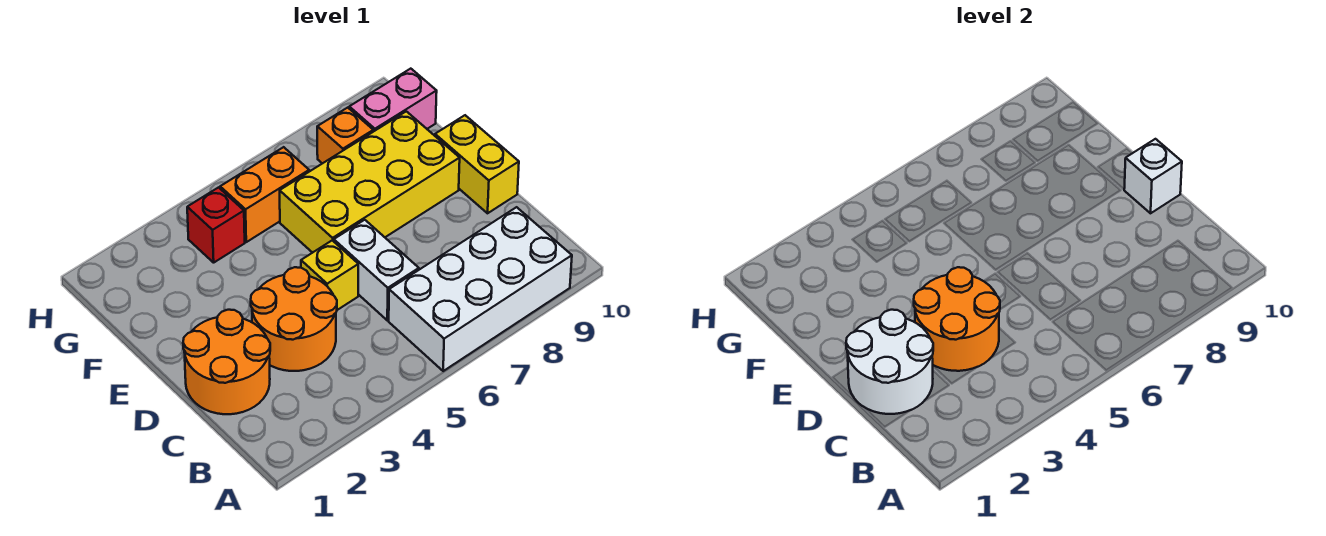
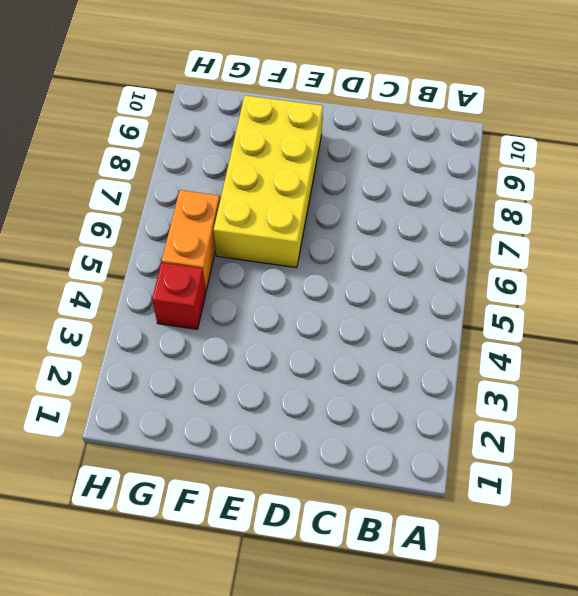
none -> white 2x4 brick [389,207,572,371]
none -> orange 2x2 round brick [183,310,270,414]
none -> orange 2x2 round brick [251,267,337,371]

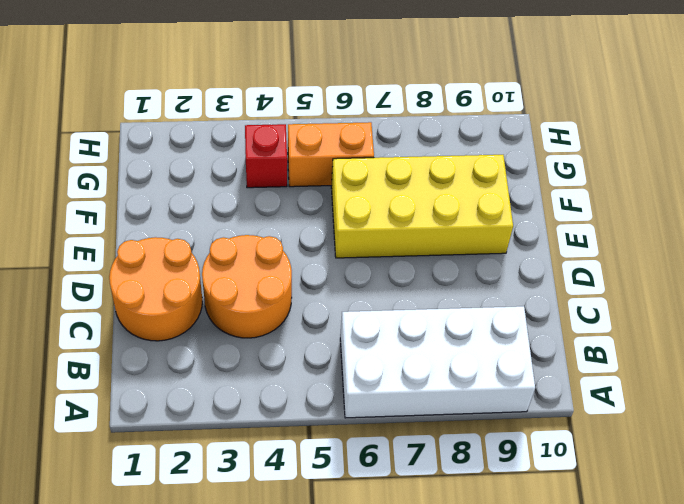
none -> white 1x2 brick [334,220,419,320]
none -> yellow 1x1 brick [301,240,358,310]
none -> yellow 1x2 brick [435,115,519,213]

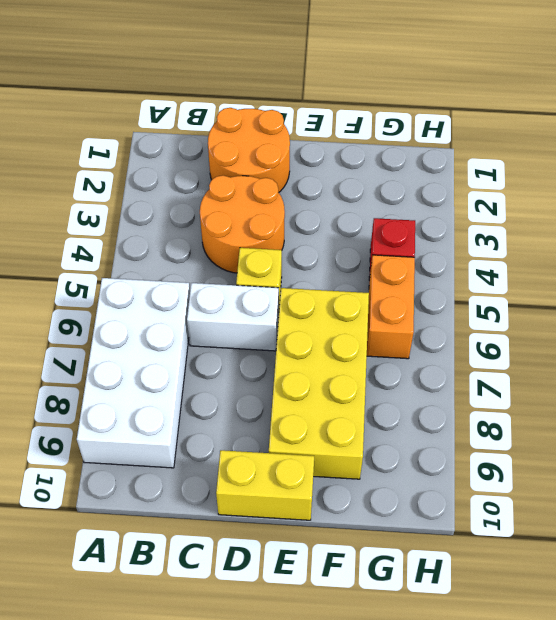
none -> orange 1x1 brick [317,108,373,164]
none -> pink 1x2 brick [349,69,437,132]
none -> white 2x2 round brick [846,310,933,414]

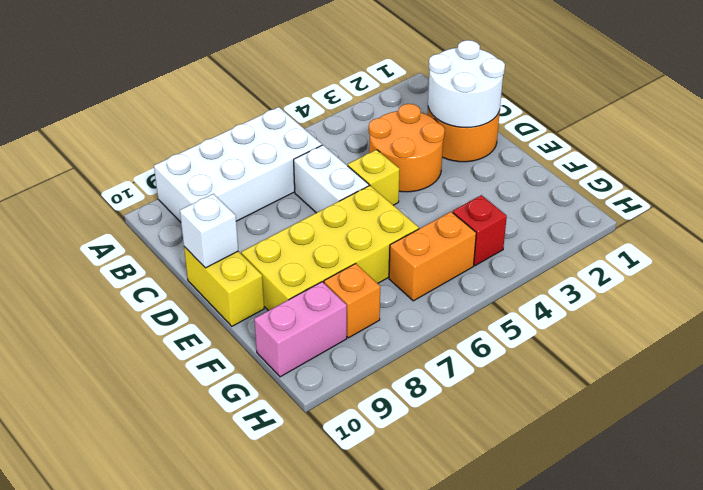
none -> orange 2x2 round brick [914,267,1000,371]

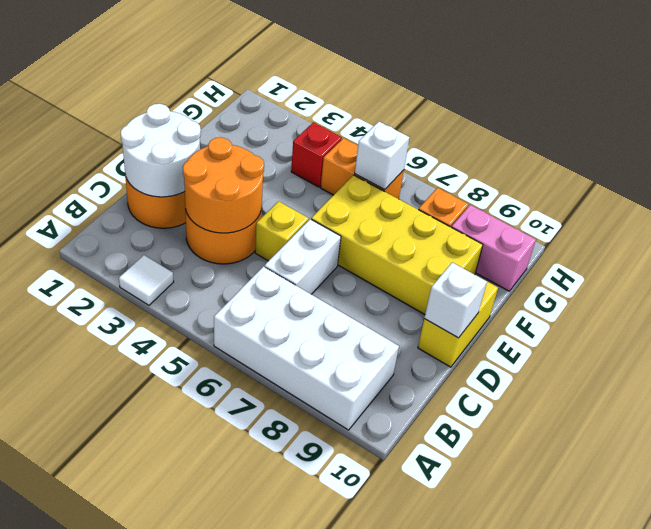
white 1x1 tile [119,255,174,305] -> none
white 1x1 brick [355,122,410,190] -> none

